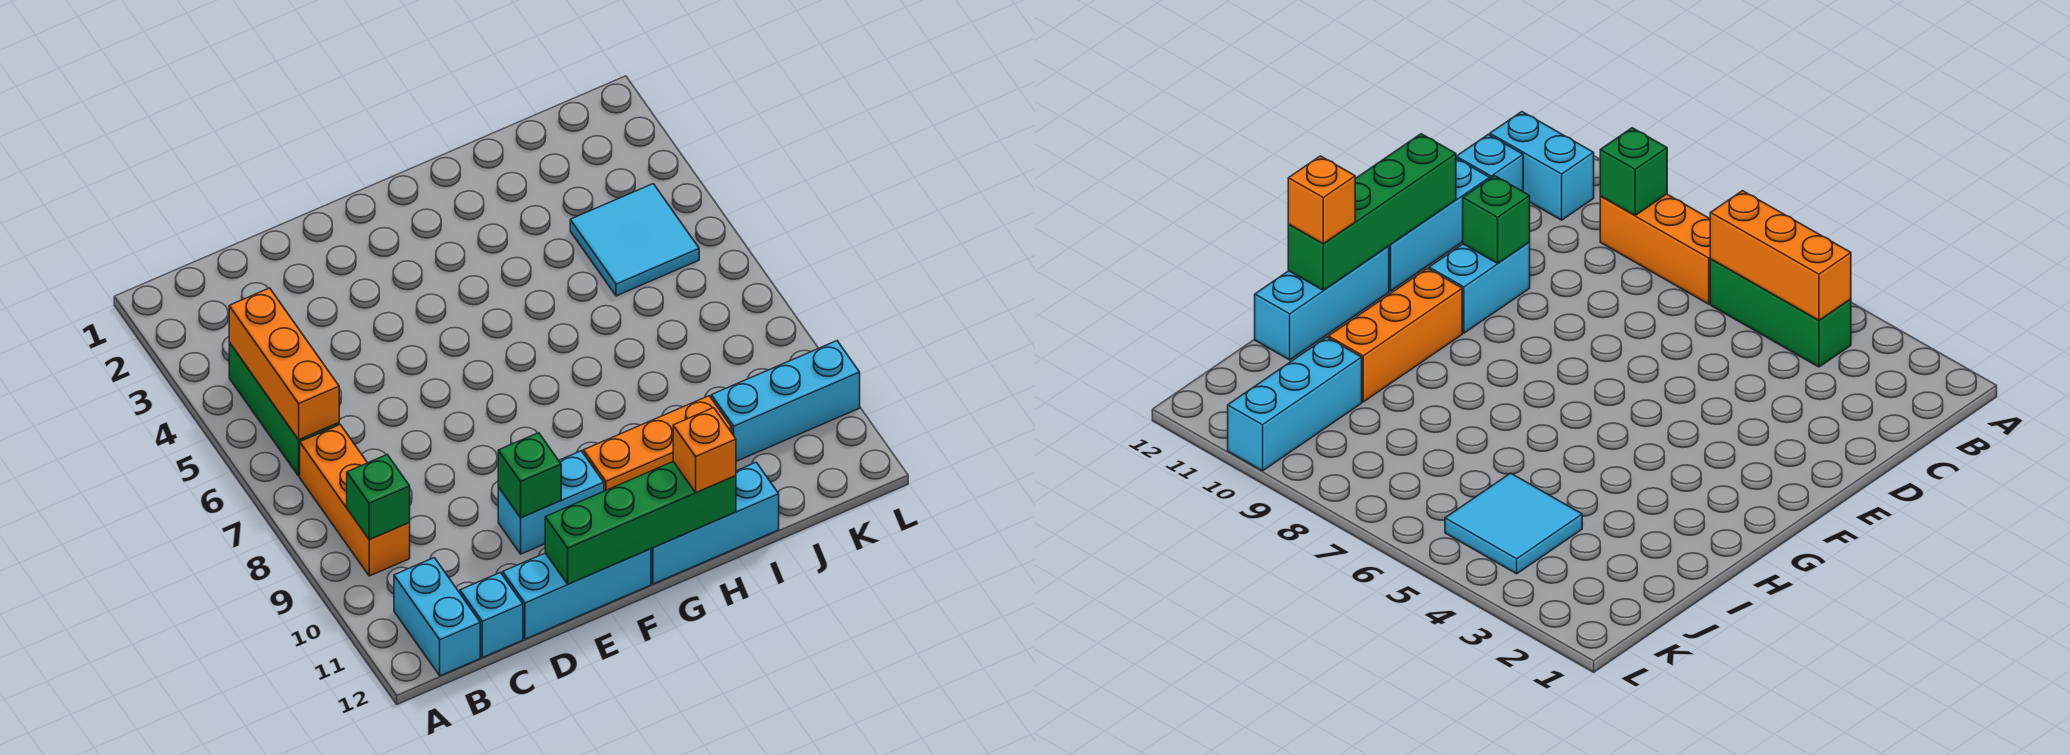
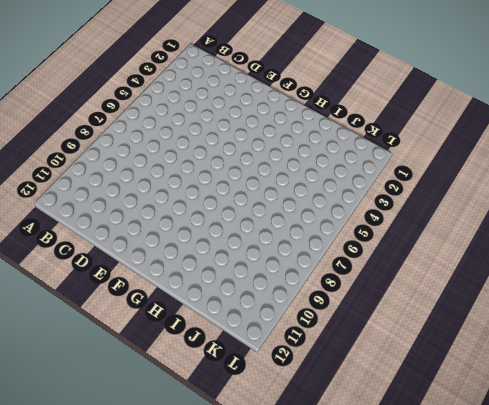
none -> green 1x3 brick [229,343,339,476]
none -> orange 1x3 brick [300,425,410,576]
none -> cyan 1x2 brick [394,558,480,676]

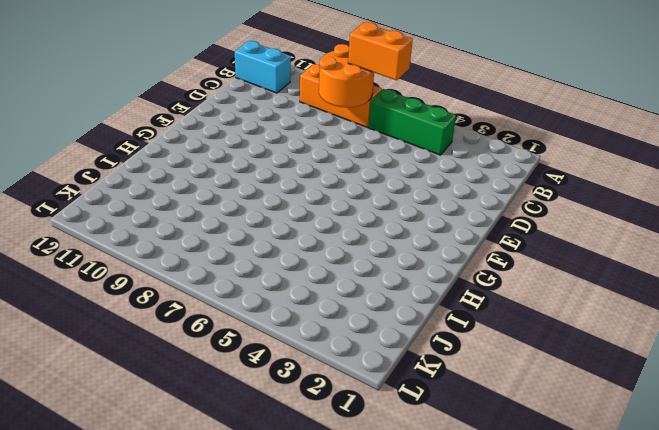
orange 1x2 brick [348,22,413,80] -> none
orange 2x2 round brick [319,44,374,107] -> none
none -> cyan 1x1 brick [460,573,523,658]
none -> cyan 1x3 brick [503,549,651,639]
none -> cyan 1x2 brick [498,451,604,554]

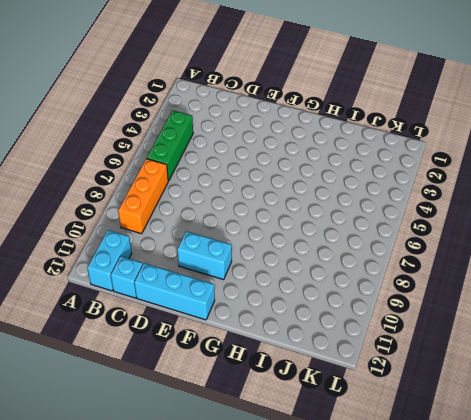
none -> orange 1x3 brick [583,396,732,491]
none -> cyan 1x3 brick [651,462,779,584]
none -> cyan 2x2 tile [570,184,699,296]

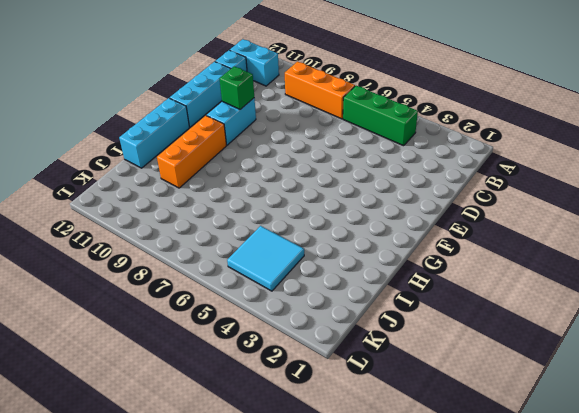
none -> cyan 1x3 brick [711,341,860,461]
none -> orange 1x3 brick [229,288,339,440]
none -> green 1x1 brick [347,455,410,540]

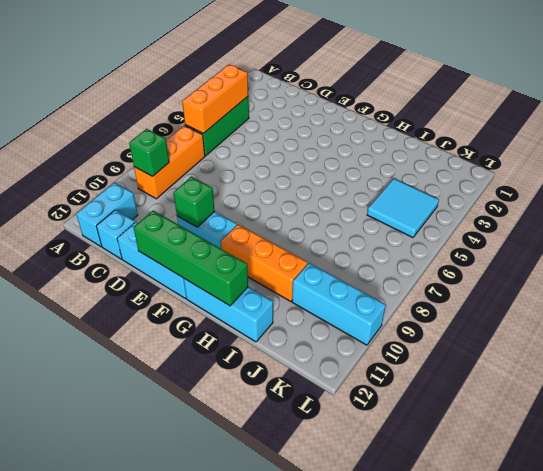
none -> orange 1x1 brick [673,408,736,493]

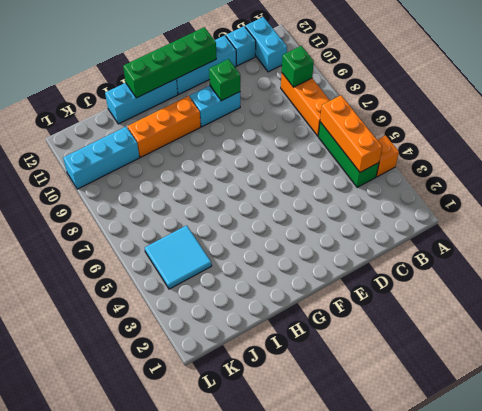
orange 1x1 brick [376,135,399,177] -> orange 1x1 brick moved to [673,408,736,493]

